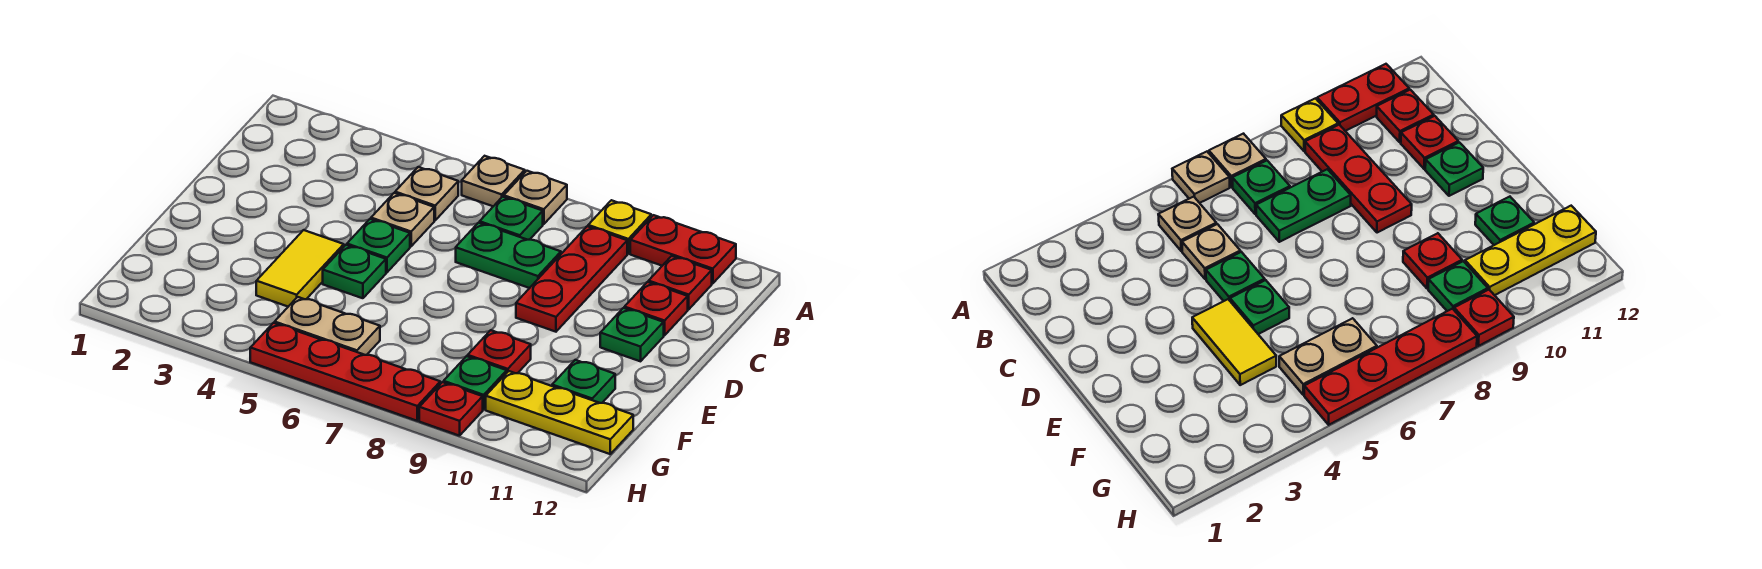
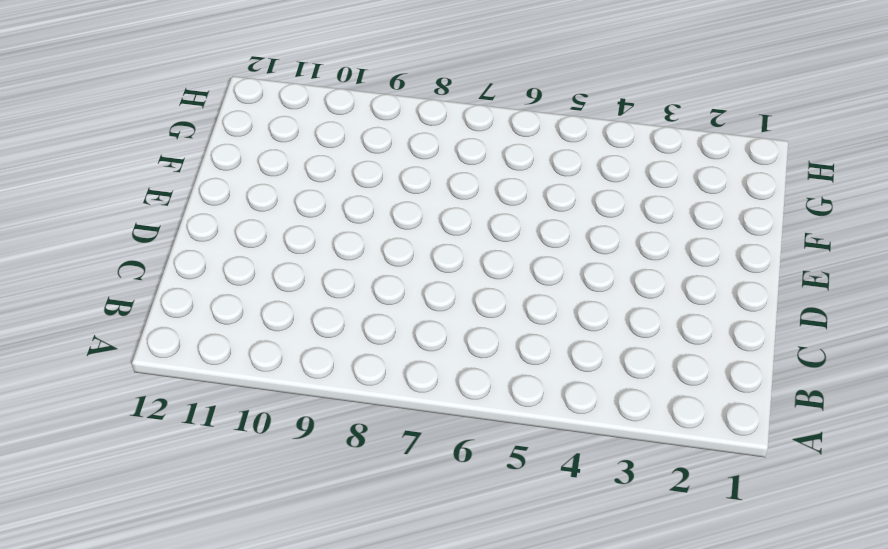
none -> tan 1x1 plate [462,156,525,206]
none -> tan 1x1 plate [504,171,567,224]
none -> yellow 1x1 plate [588,200,651,254]

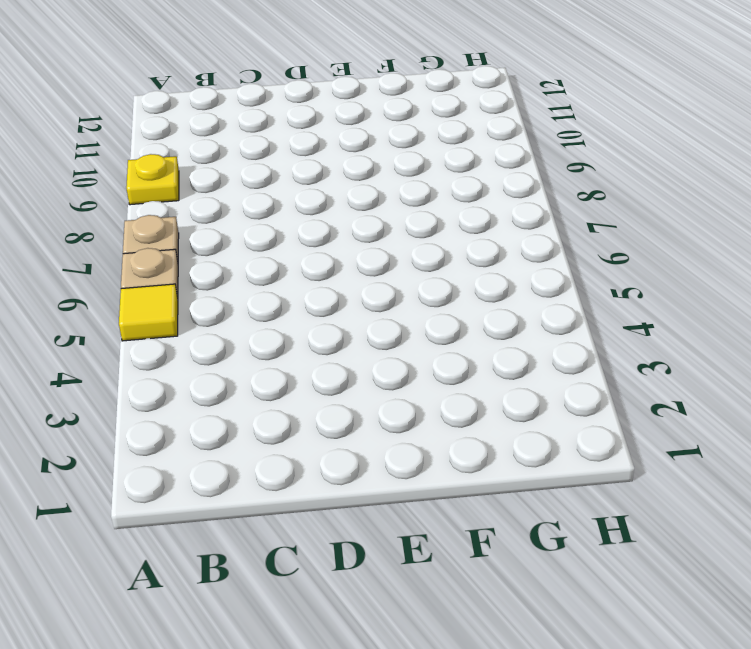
yellow 1x1 tile [119,284,178,341] -> none
none -> red 1x2 plate [630,215,736,283]
none -> tan 1x1 plate [395,167,458,220]
none -> green 1x1 plate [480,197,543,240]

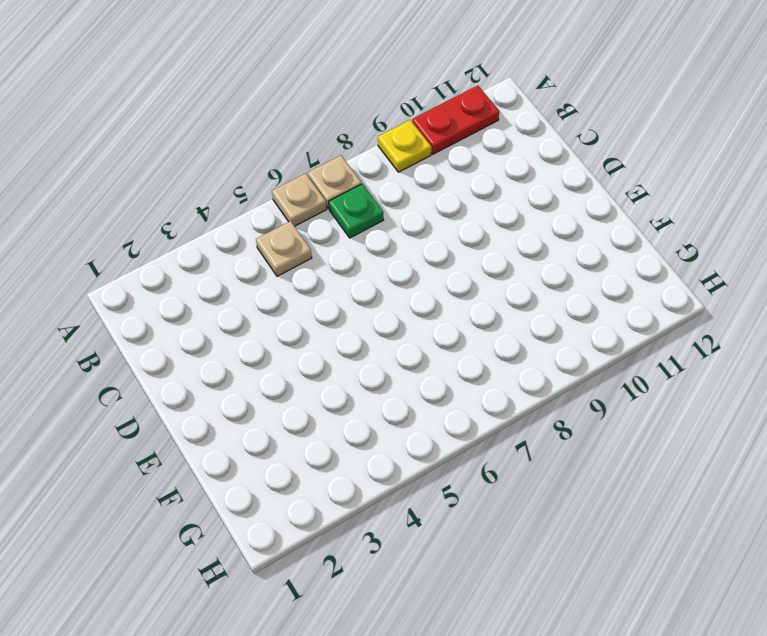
none -> red 1x3 plate [516,226,627,332]
none -> red 1x1 plate [649,256,712,309]
none -> tan 1x1 plate [371,193,434,246]

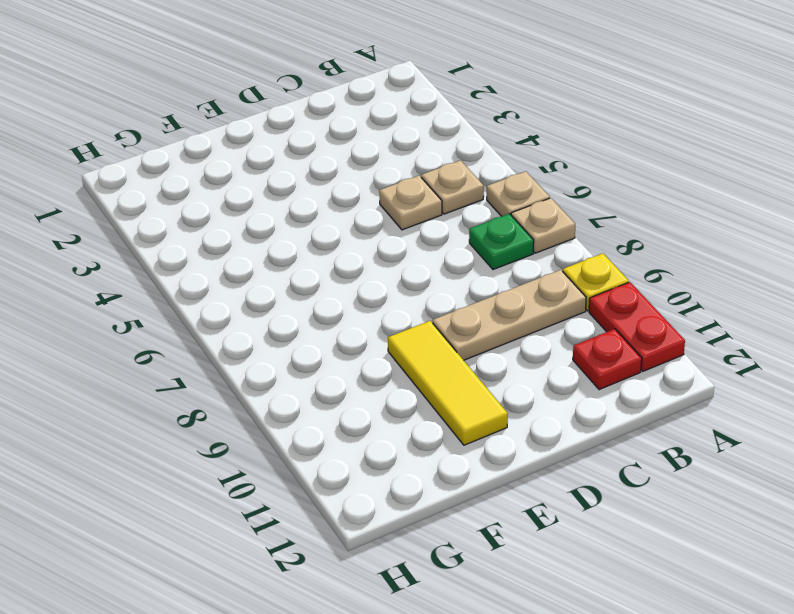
tan 1x3 plate [433,270,586,360] -> red 1x3 plate [516,226,627,332]
yellow 1x3 tile [388,321,508,445] -> none
none -> green 1x2 plate [456,223,561,288]
none -> red 1x1 plate [624,282,688,335]
none -> green 1x1 plate [347,219,410,272]

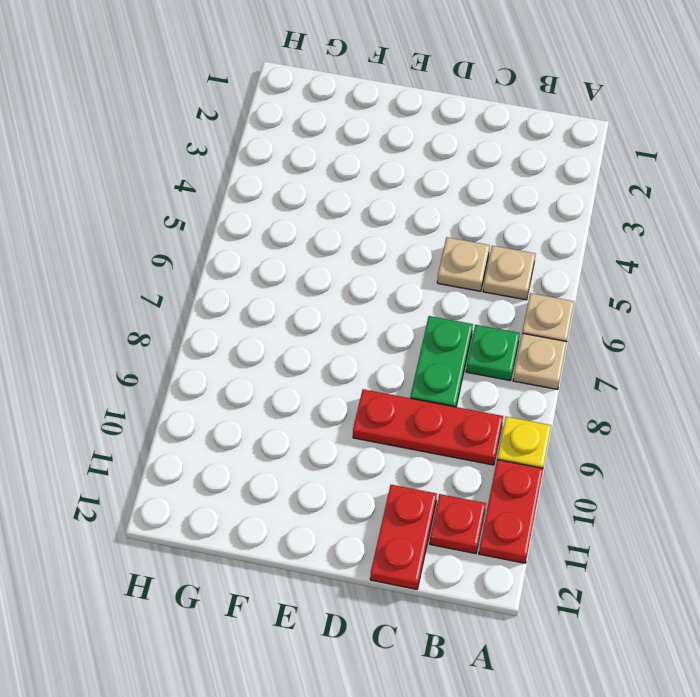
red 1x2 plate [370,485,437,589] -> red 1x1 plate [624,282,688,335]
none -> green 1x1 plate [347,219,410,272]
none -> green 1x1 plate [600,308,664,361]
none -> yellow 1x2 tile [256,230,344,307]

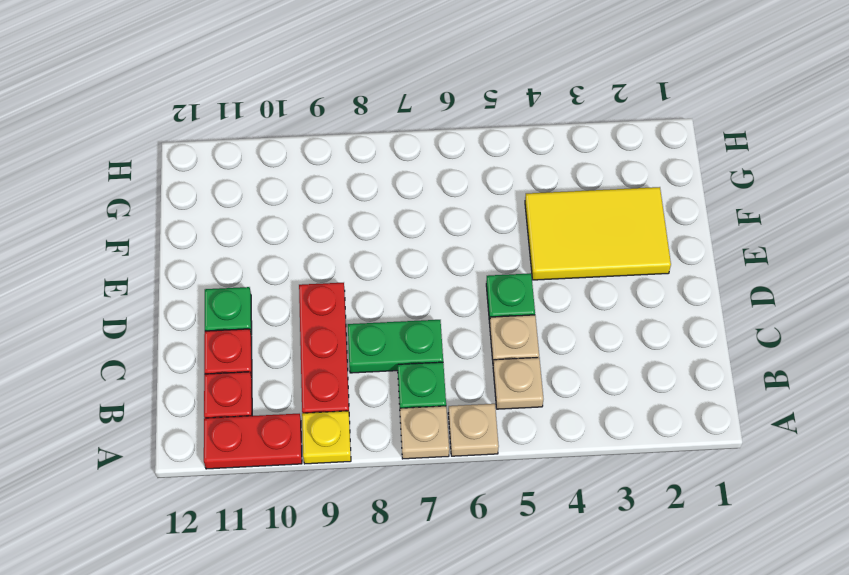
yellow 2x3 tile [525,187,671,280] -> yellow 1x2 tile [256,230,344,307]
none -> green 1x1 plate [323,245,386,298]
none -> red 1x1 plate [468,330,531,373]
none -> green 1x1 plate [552,360,615,403]

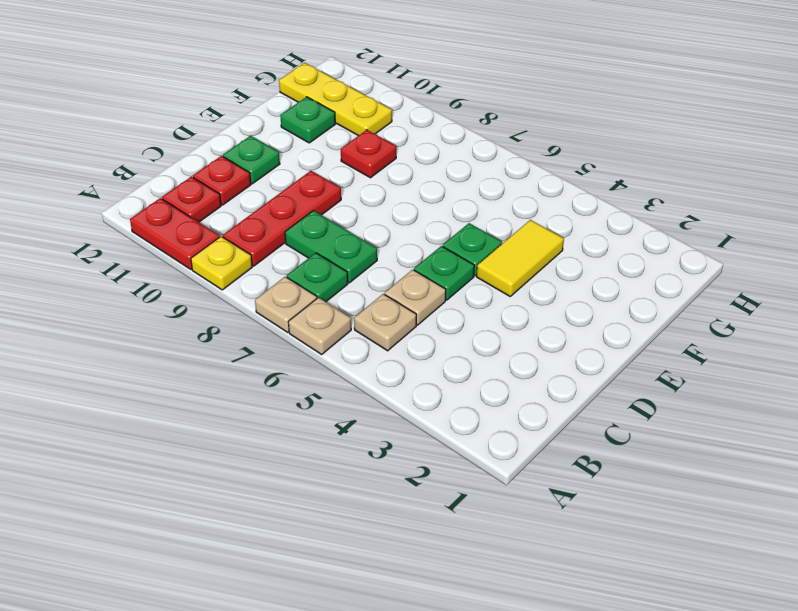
none -> tan 1x2 plate [275,297,380,355]
none -> green 1x1 plate [444,356,507,410]
none -> red 1x4 plate [250,323,440,421]

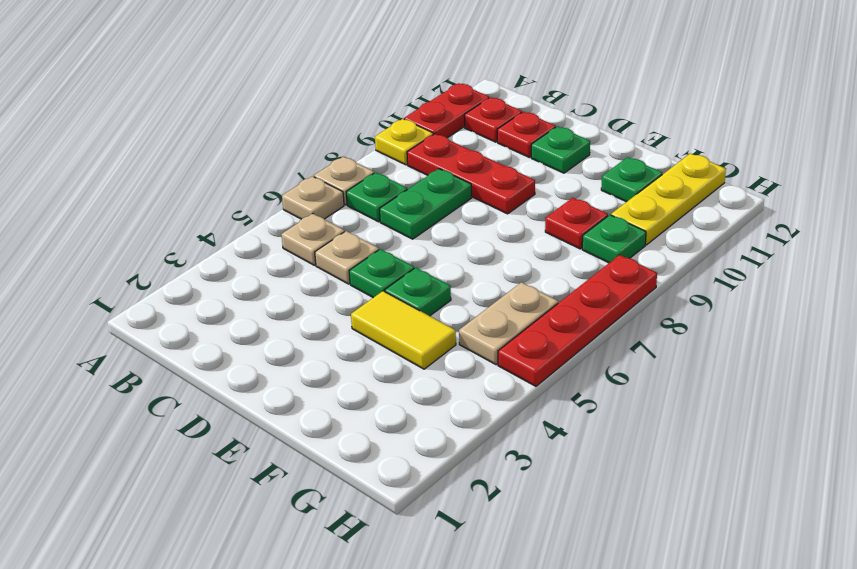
none -> red 1x1 plate [419,382,483,436]

